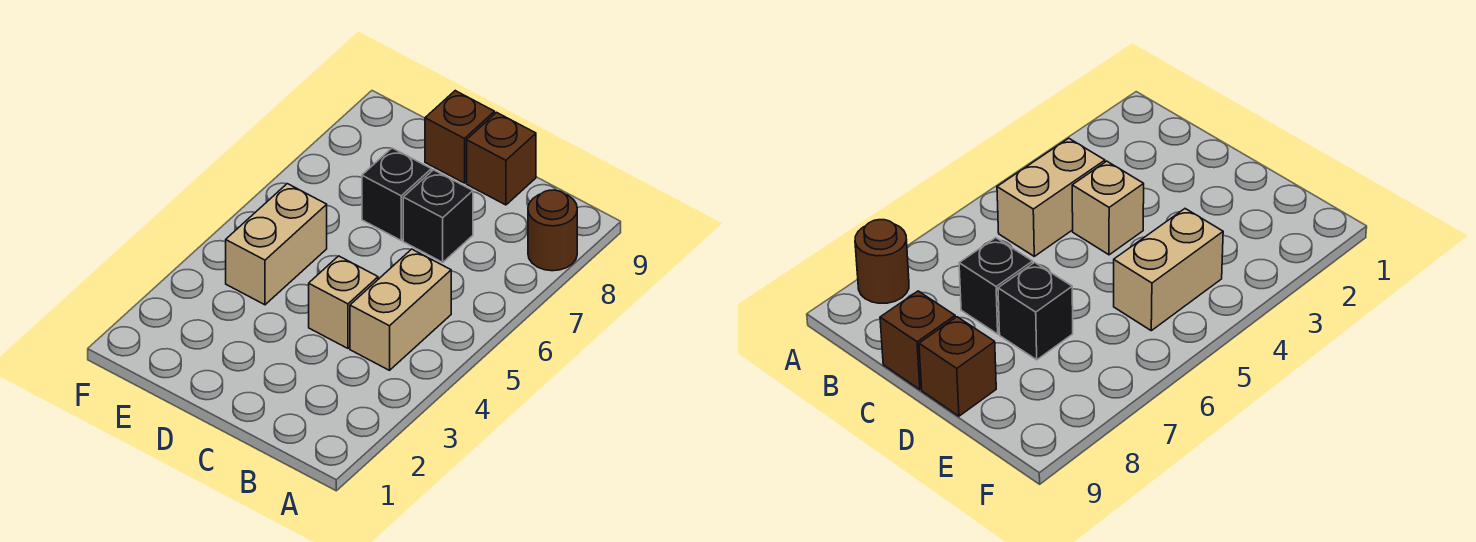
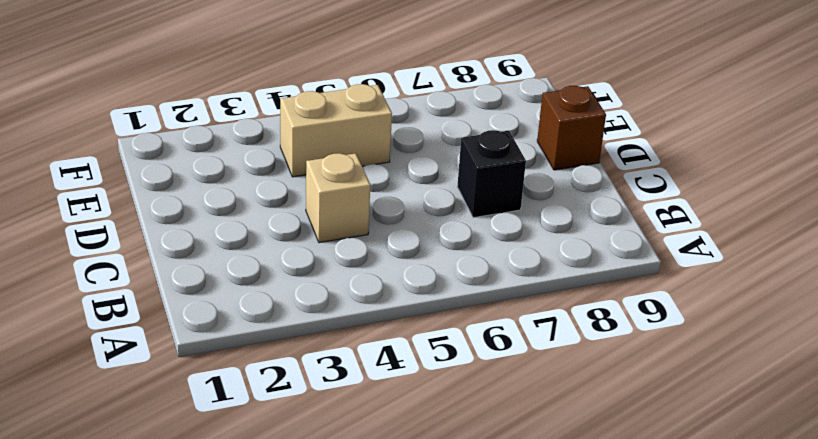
none -> brown 1x1 round brick [528,190,577,271]
none -> tan 1x2 brick [350,249,451,370]

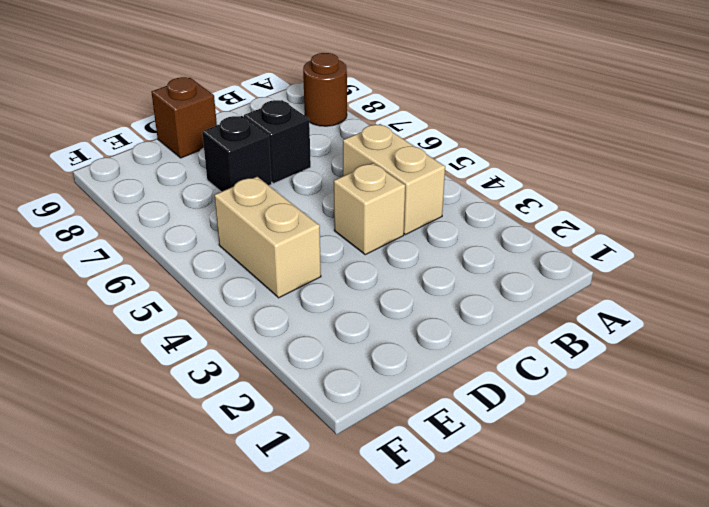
none -> brown 1x1 brick [467,112,536,205]

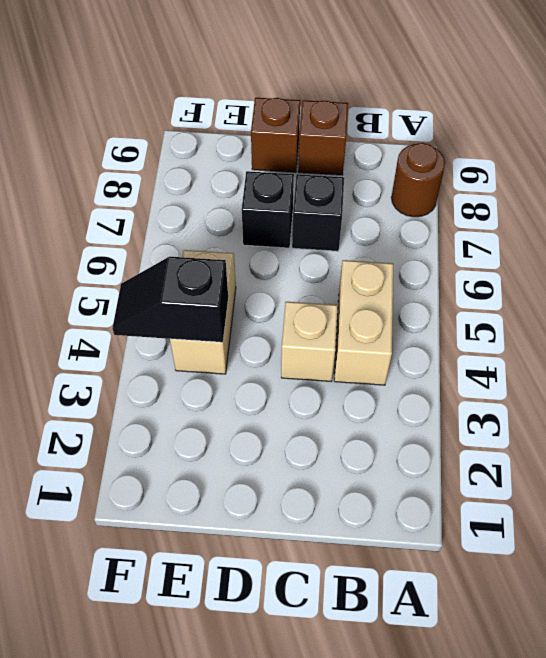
black 1x2 slope [113,257,228,342] -> none

